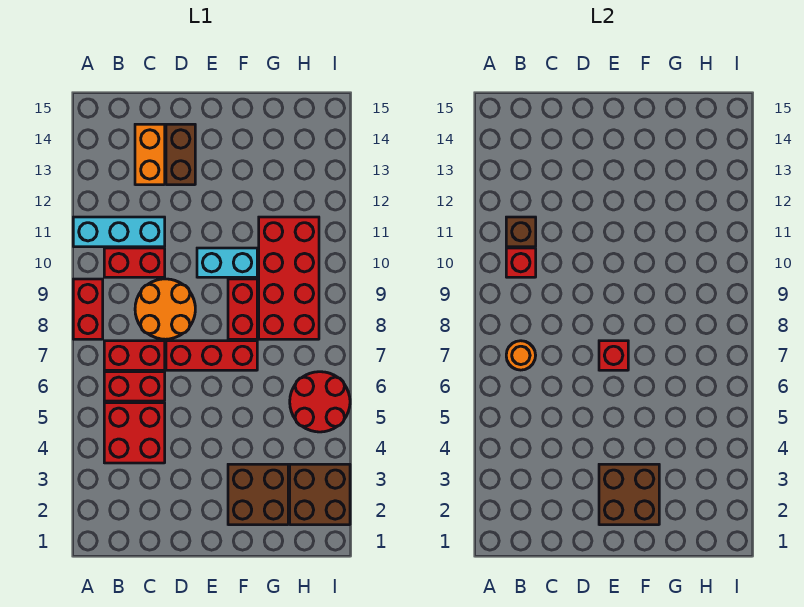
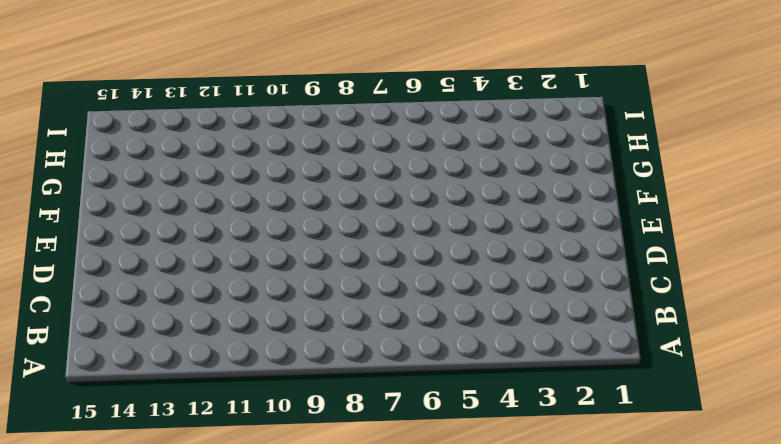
none -> red 1x2 brick [73,279,103,339]
none -> cyan 1x3 brick [73,217,165,247]
none -> red 2x2 brick [104,403,165,463]

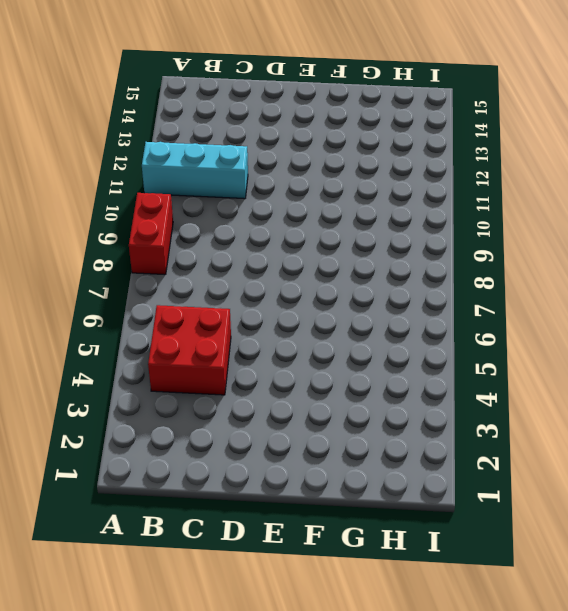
none -> red 1x2 brick [104,372,165,401]
none -> red 1x2 brick [104,341,165,370]
none -> red 1x2 brick [104,248,165,277]

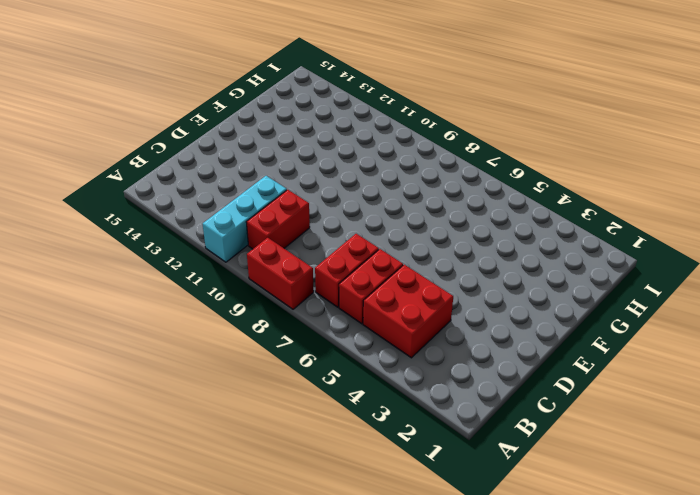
none -> orange 2x2 round brick [135,279,195,339]
none -> orange 1x2 brick [135,124,165,185]
none -> red 1x3 brick [166,341,257,370]

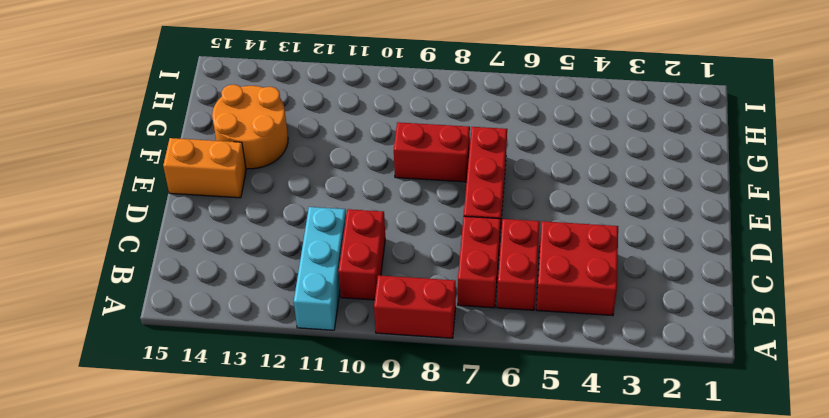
orange 1x2 brick [163,138,246,198] -> orange 1x2 brick moved to [135,124,165,185]
orange 2x2 round brick [212,85,288,169] -> orange 2x2 round brick moved to [135,279,195,339]
none -> brown 1x2 brick [166,124,195,185]
none -> cyan 1x2 brick [197,248,257,277]
none -> brown 2x2 brick [228,464,288,525]

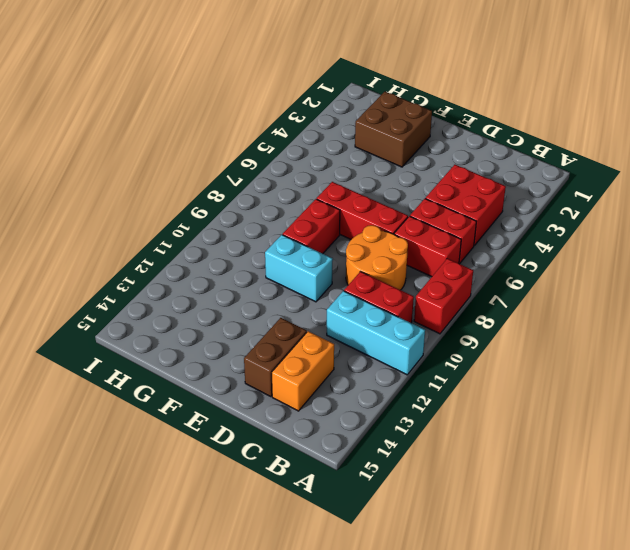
none -> red 2x4 brick [259,217,319,339]
none -> brown 2x2 brick [290,464,350,525]
none -> red 2x2 round brick [290,372,350,432]

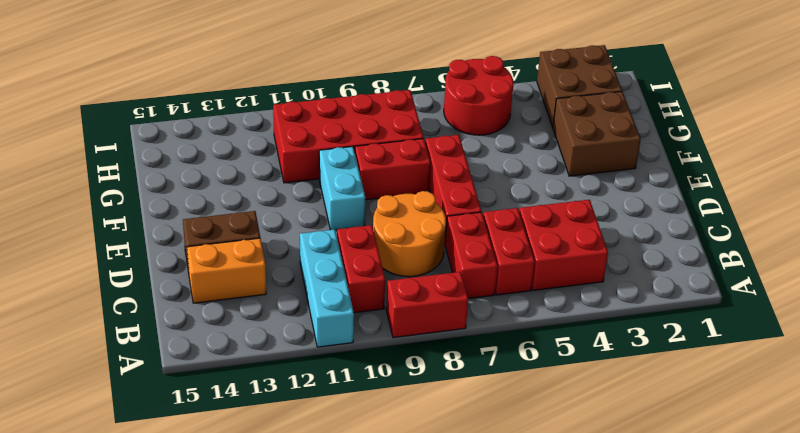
none -> orange 1x1 round brick [506,341,536,370]
none -> red 1x1 brick [506,248,536,277]
none -> brown 1x1 brick [506,217,536,247]

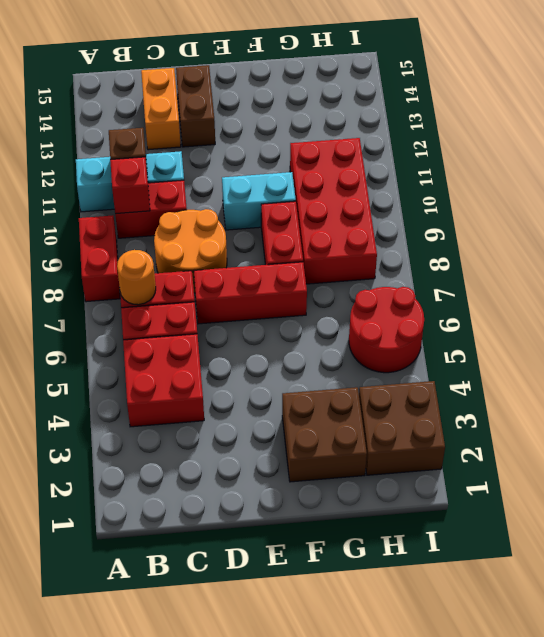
none -> brown 2x2 brick [599,464,659,525]
none -> red 1x1 brick [599,341,628,370]

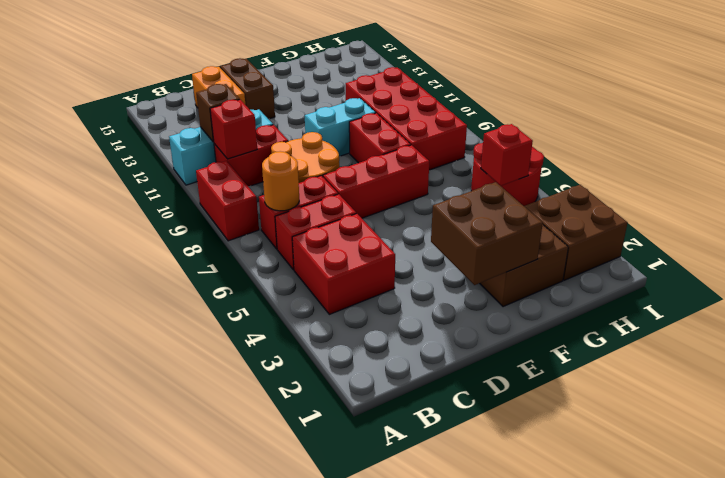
red 1x1 brick [481,124,533,186] -> red 1x1 brick moved to [599,341,628,370]

